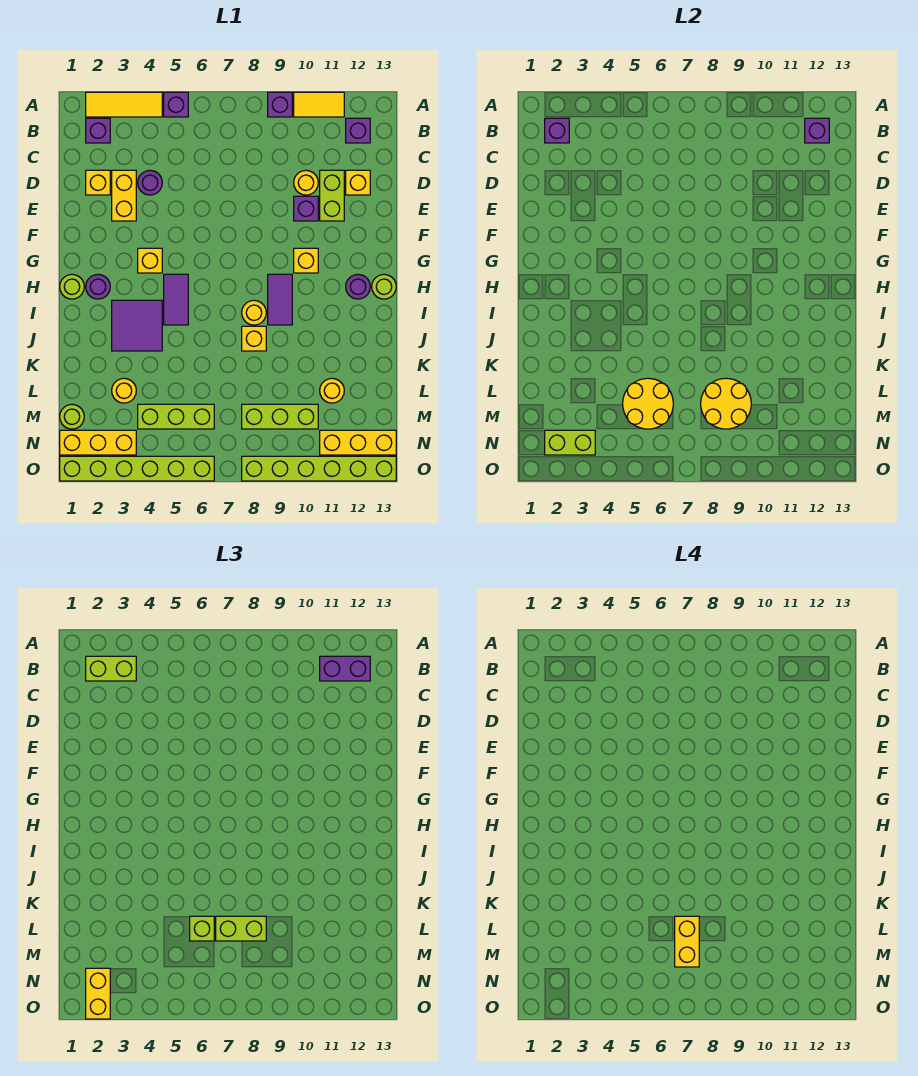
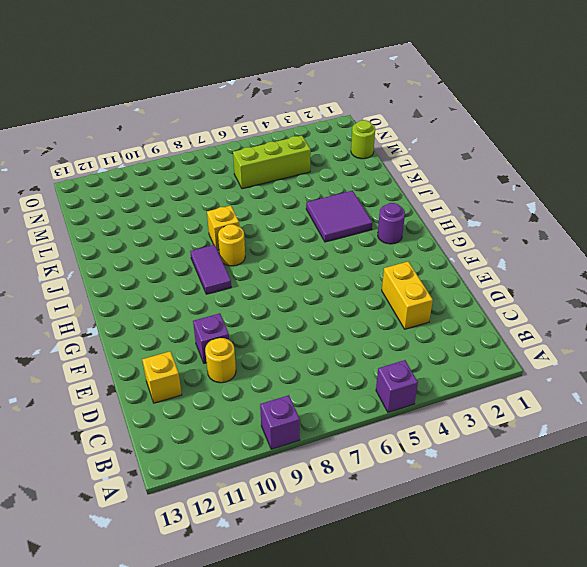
none -> yellow 1x3 tile [86,92,162,117]
none -> yellow 1x2 tile [294,92,344,117]
none -> purple 1x1 brick [86,118,110,143]
none -> purple 1x1 brick [346,118,370,143]

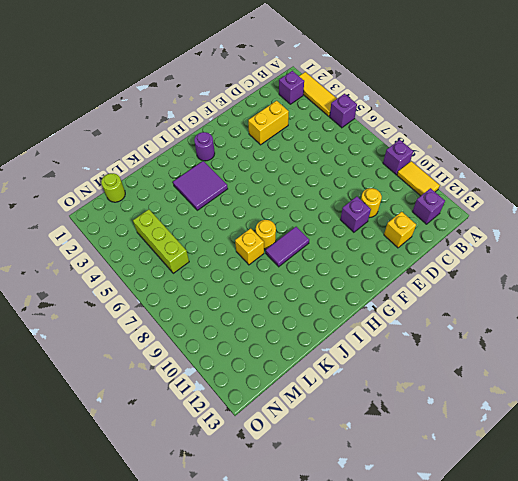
none -> yellow 1x1 brick [86,170,110,195]
none -> purple 1x1 round brick [138,170,162,195]
none -> lime 1x2 brick [320,170,344,221]
none -> yellow 1x1 brick [138,248,162,273]

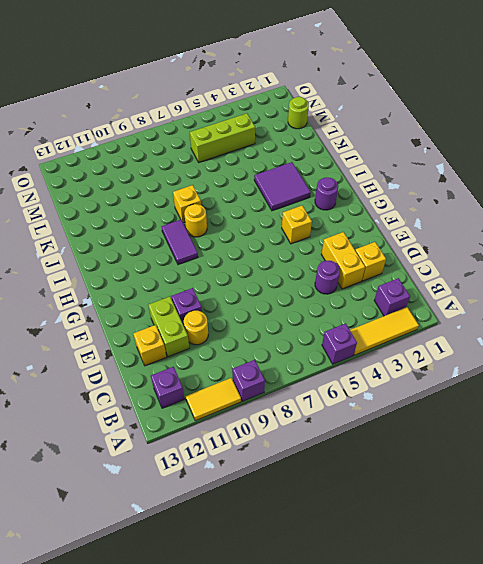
none -> yellow 1x1 brick [294,248,318,273]
none -> lime 1x1 round brick [60,274,84,299]
none -> purple 1x2 tile [164,274,188,325]
none -> purple 1x1 round brick [346,274,370,299]

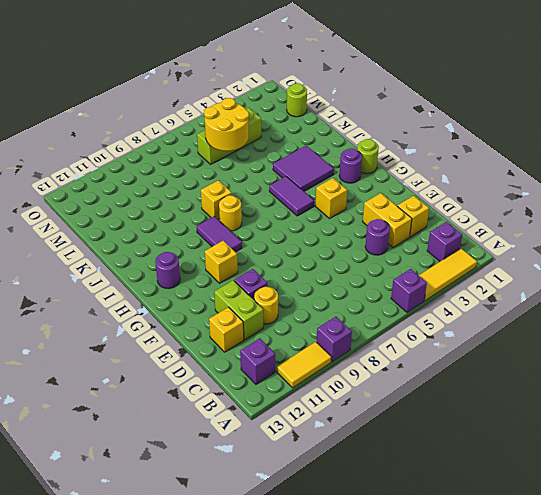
none -> lime 1x1 round brick [372,274,396,299]
none -> yellow 1x1 round brick [112,378,136,403]
none -> yellow 1x1 round brick [320,378,344,403]
none -> lime 1x3 brick [242,404,318,429]

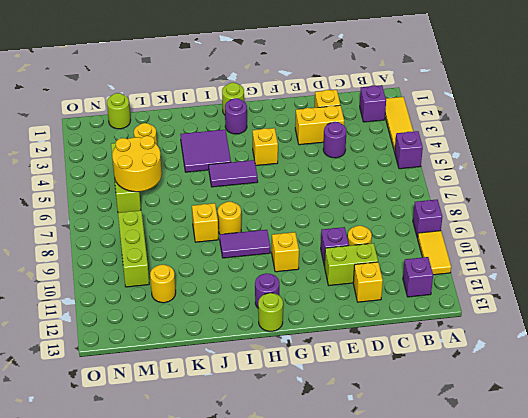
none -> yellow 1x3 brick [60,430,136,455]
none -> yellow 1x3 brick [320,430,396,455]
none -> lime 1x6 brick [60,456,214,481]
none -> lime 1x6 brick [242,456,396,481]

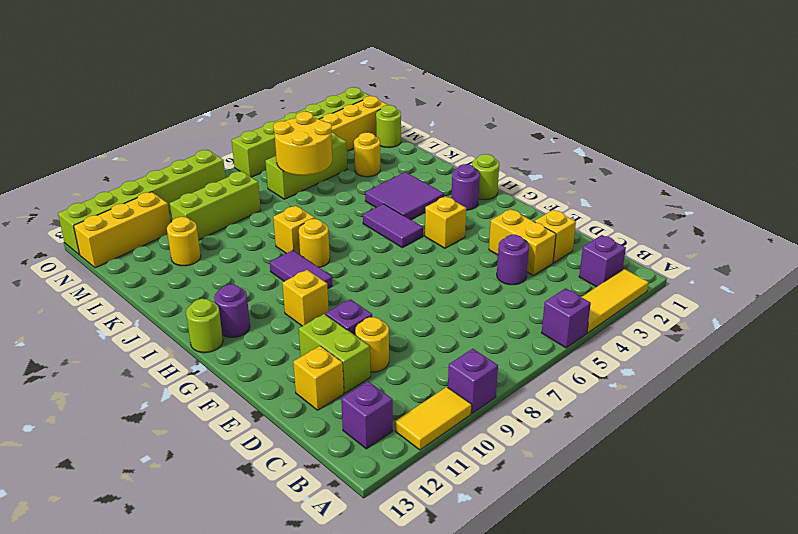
none -> purple 1x1 brick [545,118,569,143]
none -> purple 1x1 brick [805,118,829,143]
none -> yellow 2x2 round brick [701,378,751,429]
none -> lime 1x2 brick [545,430,595,455]

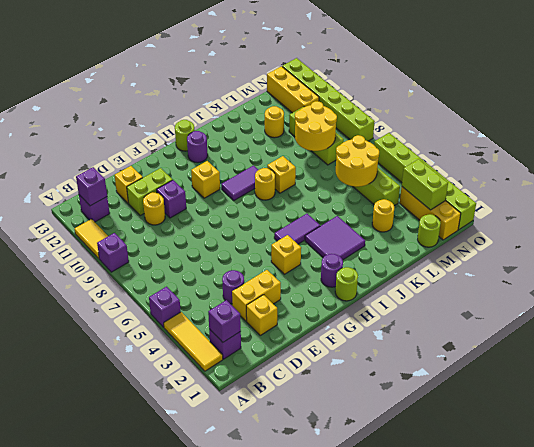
none -> lime 1x2 brick [86,656,136,681]
none -> purple 1x2 brick [320,656,370,681]
none -> lime 1x1 brick [190,916,214,941]
none -> lime 1x2 brick [216,916,266,941]

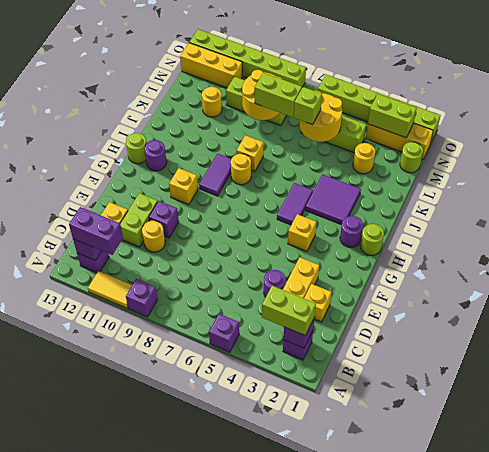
none -> yellow 1x3 tile [86,92,162,117]
none -> yellow 1x2 brick [86,968,110,1019]
none -> yellow 1x2 brick [675,916,699,967]

